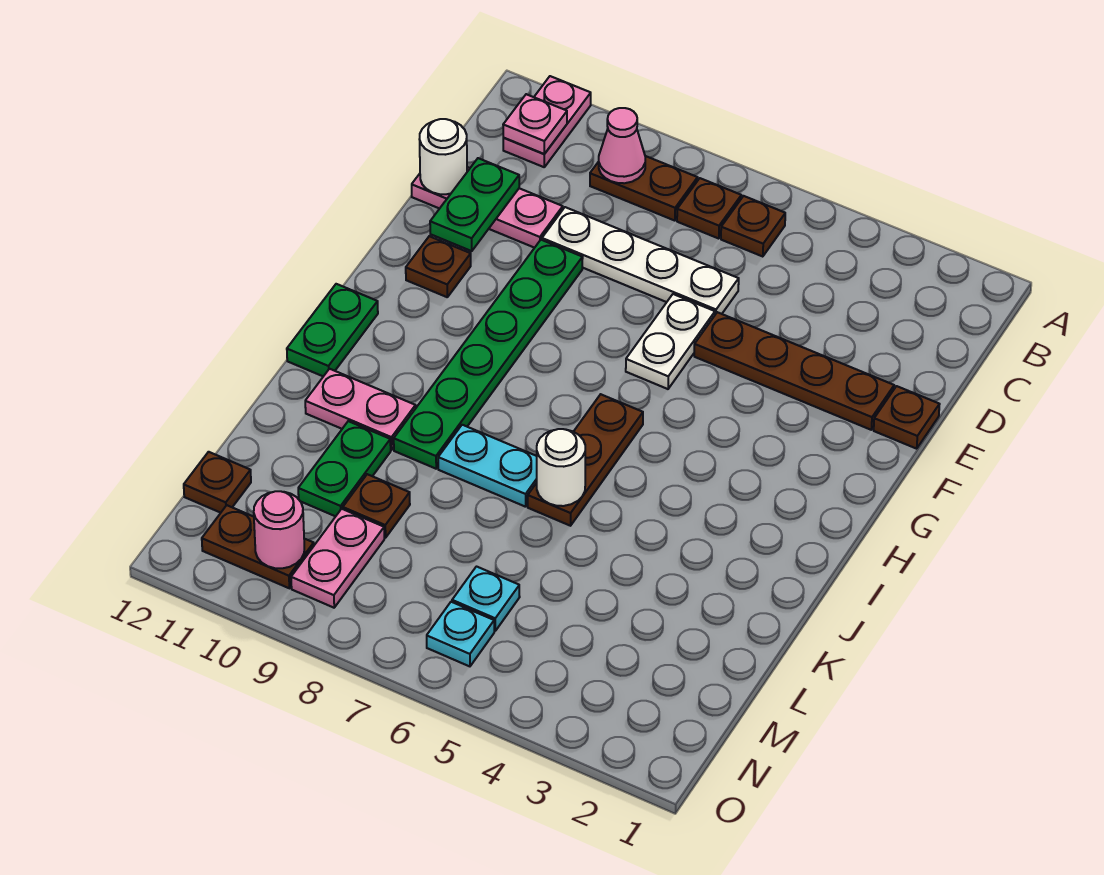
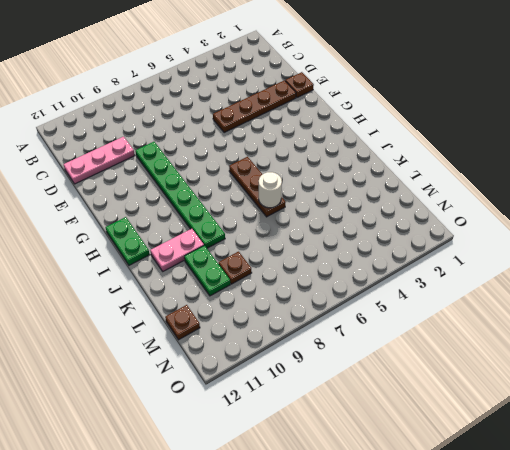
none -> pink 1x2 plate [503,76,591,167]
none -> brown 1x1 plate [721,196,785,257]
none -> brown 1x1 plate [677,178,741,239]

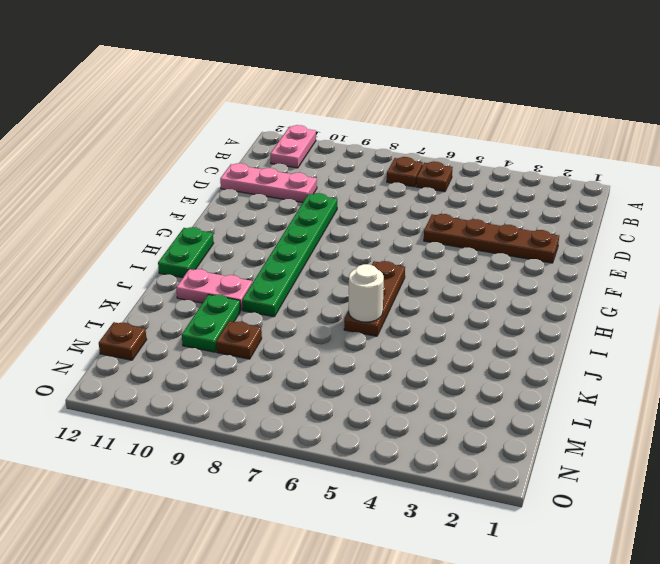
none -> brown 1x2 plate [590,156,698,221]
none -> white 1x4 plate [542,207,739,314]
none -> brown 1x1 plate [874,386,940,449]

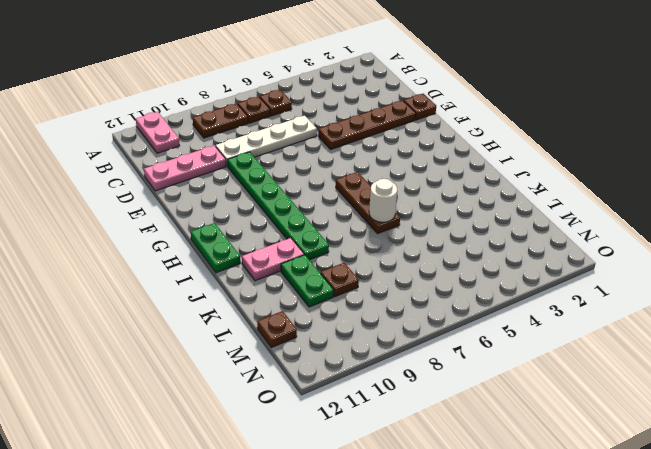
none -> white 1x2 plate [626,294,715,389]
none -> brown 1x1 plate [406,236,471,297]
none -> cyan 1x2 plate [438,425,537,507]

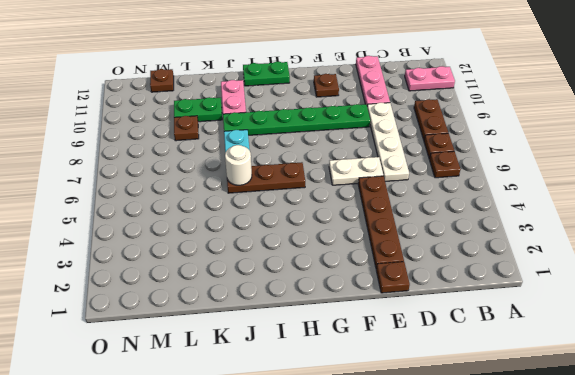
none -> cyan 1x1 plate [452,567,520,631]
none -> pink 1x2 plate [291,509,384,608]
none -> cyan 1x1 plate [427,602,494,666]

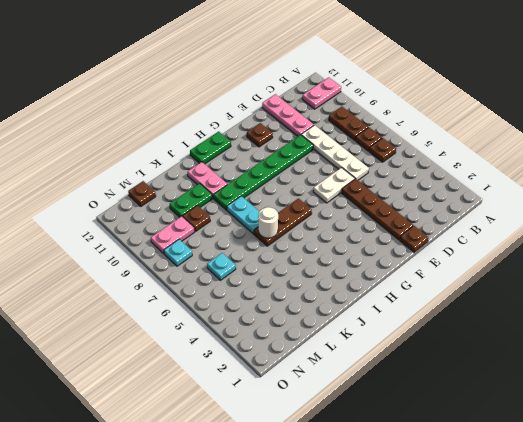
cyan 1x1 plate [164,239,192,266] -> cyan 1x1 plate moved to [427,602,494,666]
none -> brown 1x2 plate [202,505,314,588]
none -> pink 1x1 cone [599,108,645,183]
none -> pink 1x1 plate [503,94,567,154]

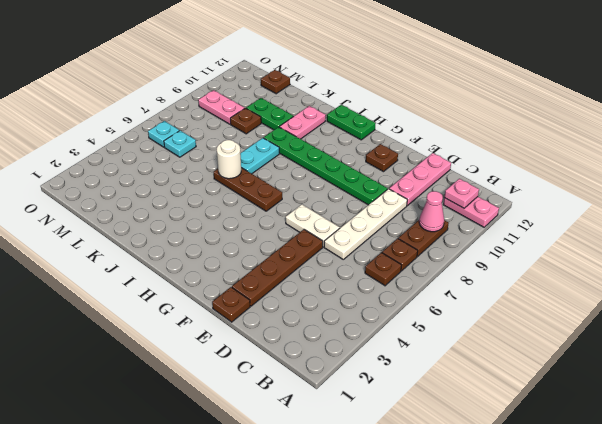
none -> brown 1x2 plate [202,505,314,588]
none -> green 1x2 plate [430,158,519,251]
none -> white 1x1 round brick [419,119,467,194]

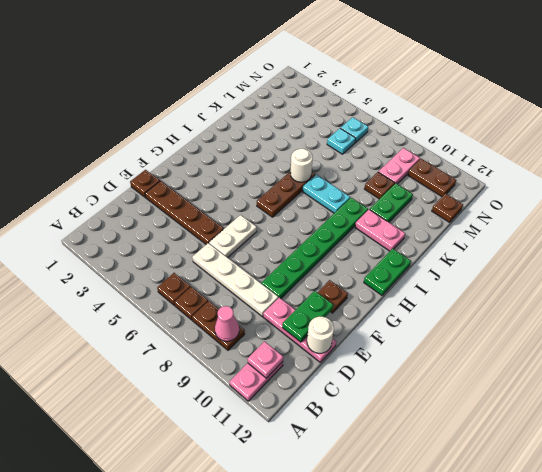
none -> pink 1x1 round brick [254,491,304,568]

